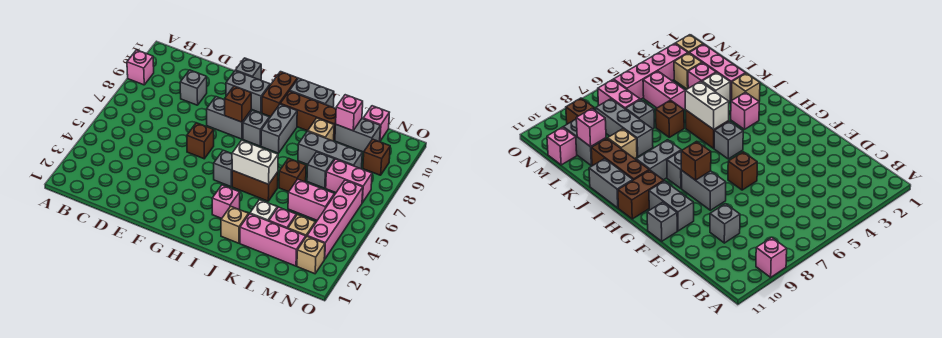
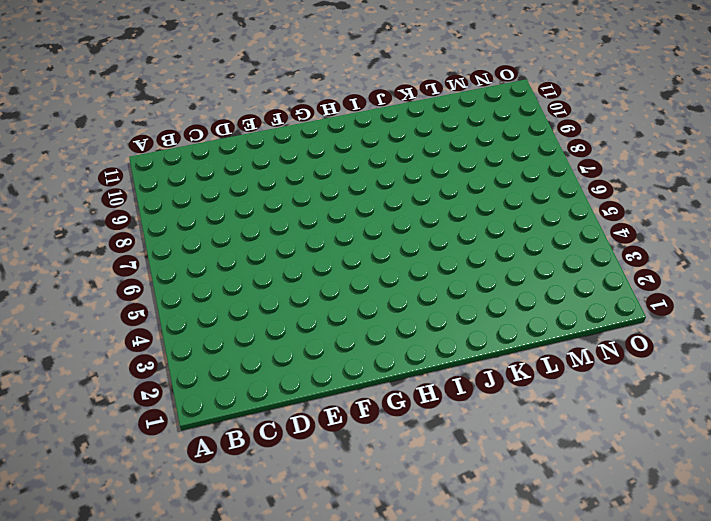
none -> pink 1x1 brick [127,50,154,85]
none -> grey 1x1 brick [180,70,207,105]
none -> brown 1x1 brick [187,123,214,159]
none -> grey 1x2 brick [207,97,251,139]

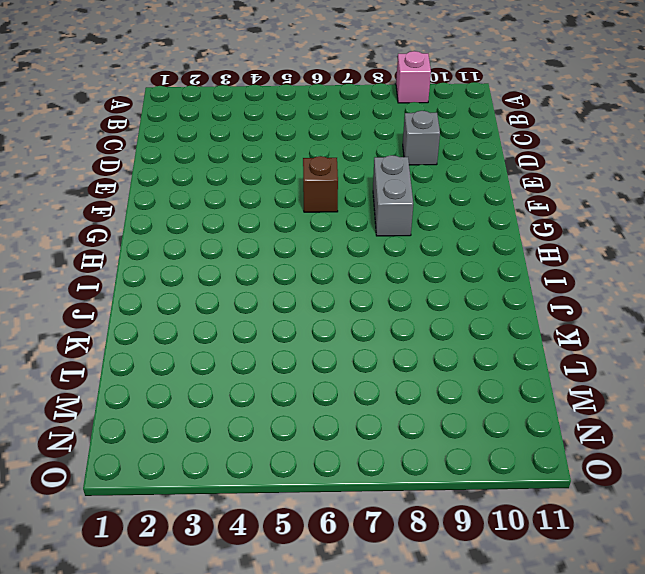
none -> grey 1x2 brick [226,71,270,113]
none -> grey 1x1 brick [235,58,261,80]
none -> grey 1x1 brick [214,150,233,187]
none -> grey 1x1 brick [243,110,270,146]

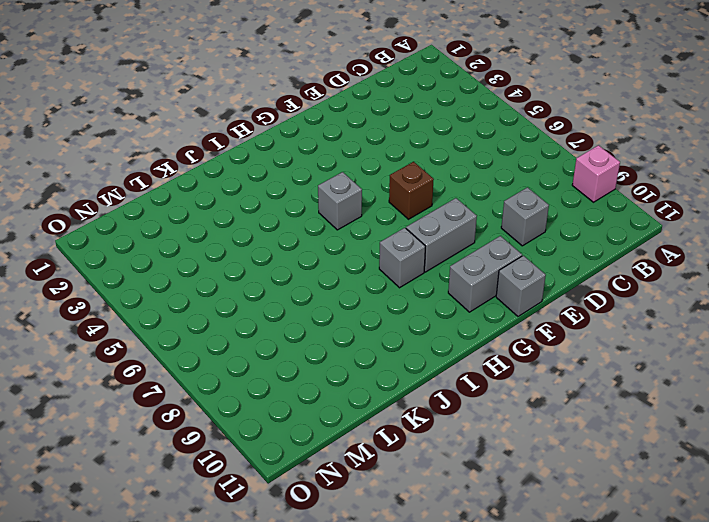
none -> brown 1x2 brick [262,72,298,117]
none -> pink 1x1 brick [212,185,240,218]
none -> brown 1x2 brick [232,171,278,201]
none -> grey 1x2 brick [261,104,297,153]

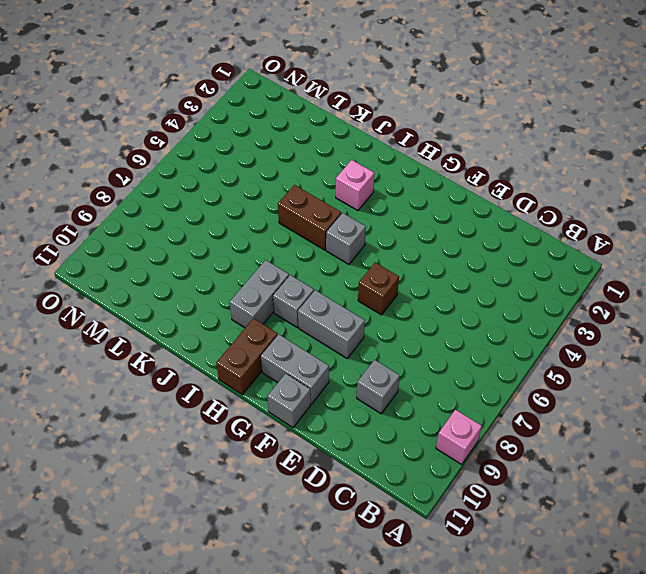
none -> brown 1x3 brick [280,91,336,140]
none -> grey 1x2 brick [290,78,334,107]
none -> tan 1x1 brick [221,206,249,243]
none -> pink 1x3 brick [240,214,306,266]

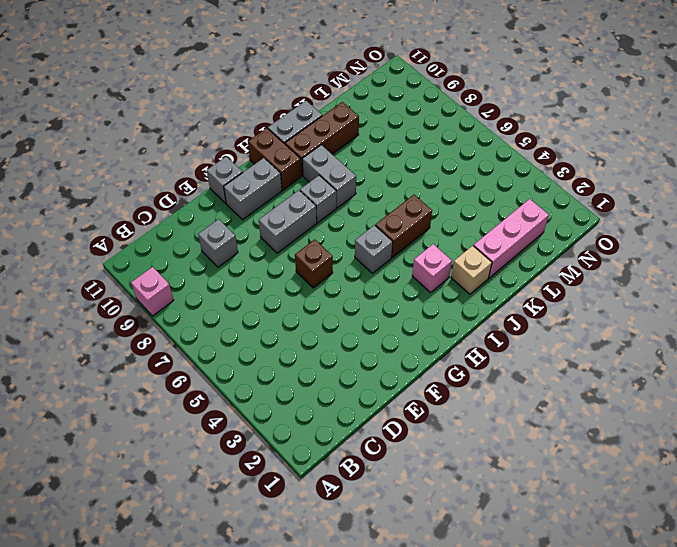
none -> white 1x1 brick [250,200,277,221]
none -> brown 1x1 brick [279,158,306,192]
none -> grey 1x3 brick [298,131,362,169]
none -> tan 1x1 brick [308,118,334,141]

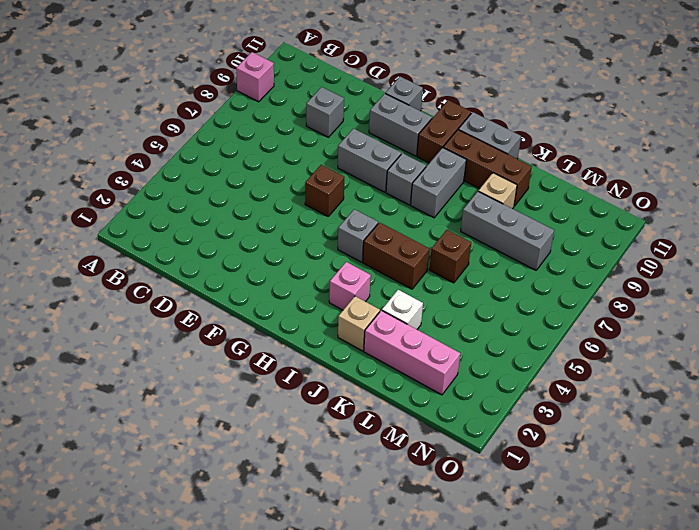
none -> pink 1x1 brick [269,207,296,229]
none -> pink 1x2 brick [288,179,334,220]
none -> grey 1x1 brick [307,152,334,188]
none -> grey 1x2 brick [335,119,381,152]

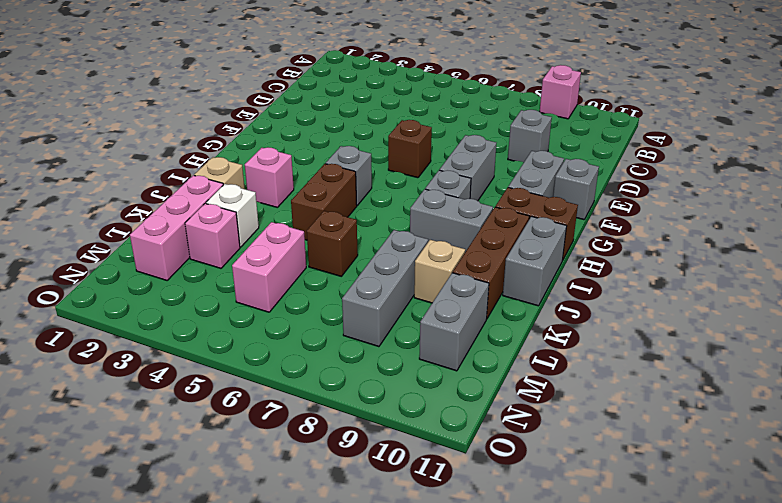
none -> grey 1x1 brick [307,152,334,188]
none -> tan 1x1 brick [288,215,315,237]
none -> pink 1x2 brick [326,159,372,203]
none -> pink 1x1 brick [363,106,389,141]

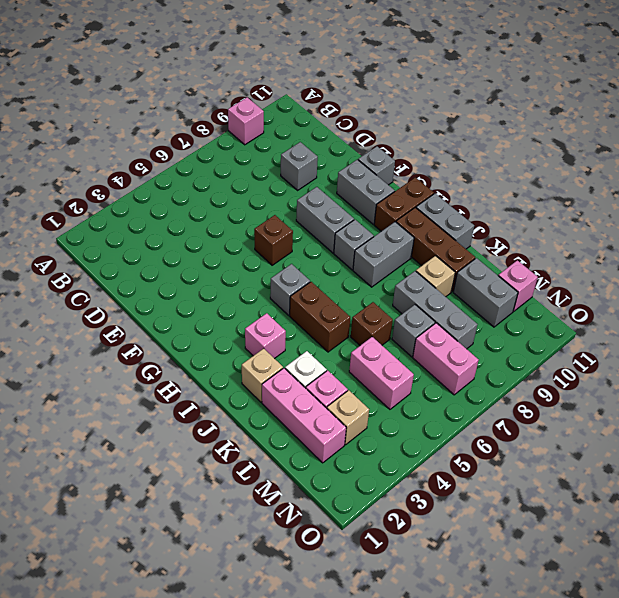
none -> tan 1x1 brick [297,237,325,274]
none -> pink 1x4 brick [307,180,363,259]
none -> brown 1x1 brick [363,139,390,175]
none -> brown 1x1 brick [225,86,251,122]

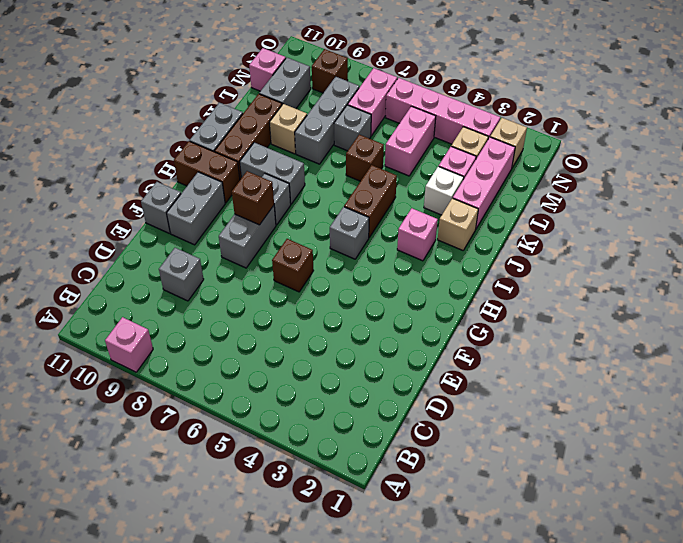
none -> white 1x2 brick [232,140,278,184]
none -> pink 1x1 brick [336,95,363,131]

